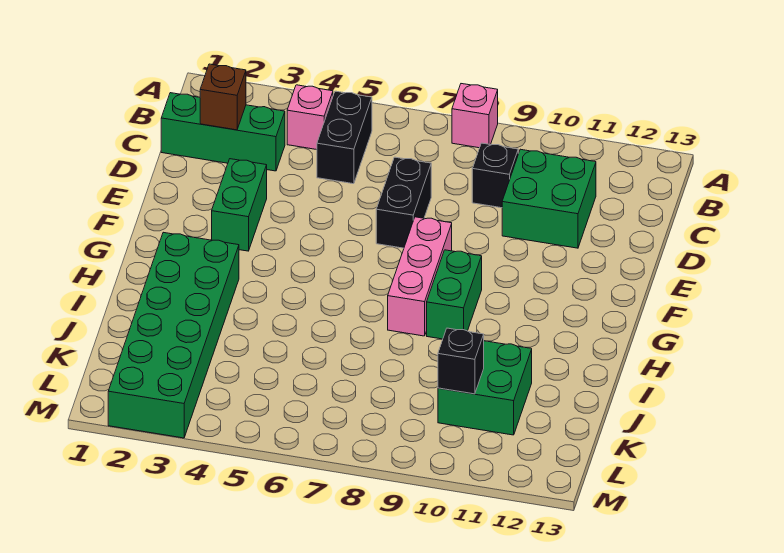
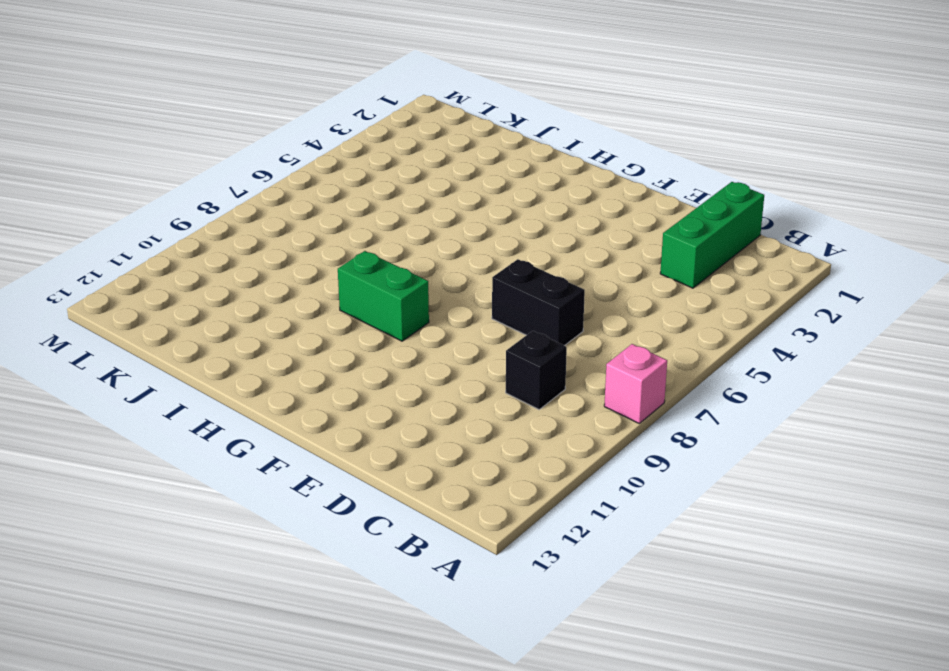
none -> pink 1x1 brick [287,85,333,150]
none -> black 1x2 brick [317,91,372,184]
none -> green 2x2 brick [502,149,596,248]

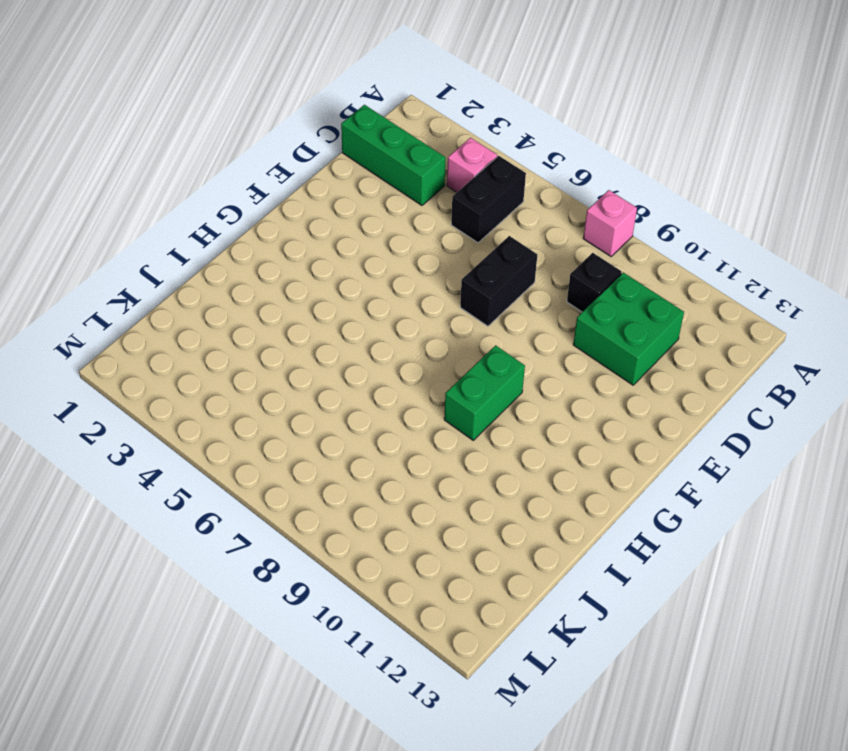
none -> green 1x2 brick [212,159,267,251]
none -> pink 1x3 brick [388,217,452,336]
none -> green 2x6 brick [108,232,239,438]

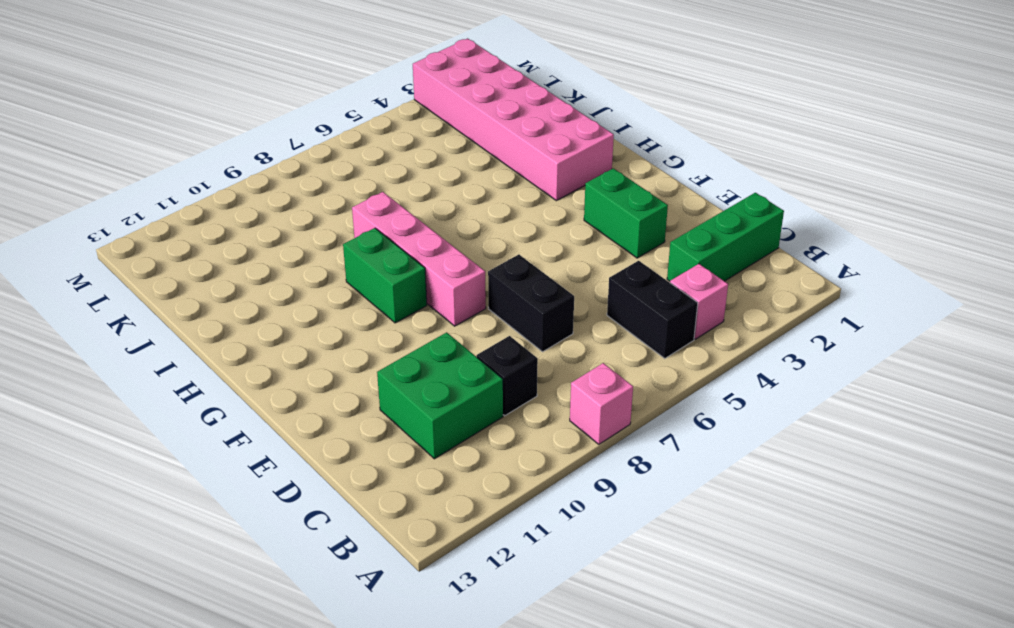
pink 1x4 brick [352,192,486,326] -> pink 1x3 brick [388,217,452,336]
pink 2x6 brick [413,38,614,201] -> green 2x6 brick [108,232,239,438]
none -> green 2x2 brick [438,341,532,435]
none -> brown 1x1 brick [200,64,246,130]
none -> black 1x1 brick [438,328,484,394]

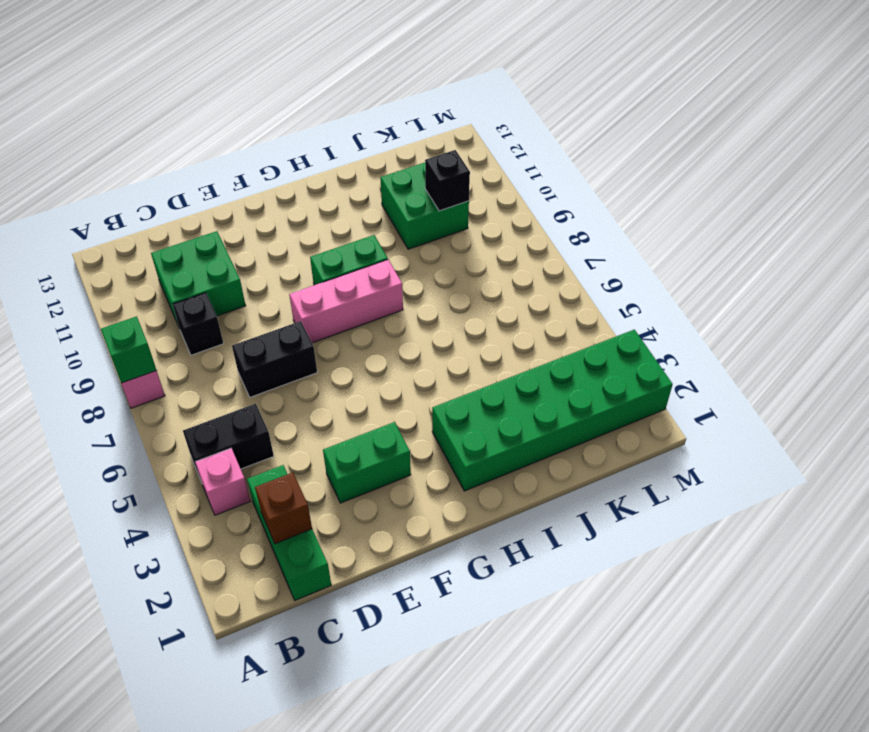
green 1x1 brick [101,316,156,383] -> none

